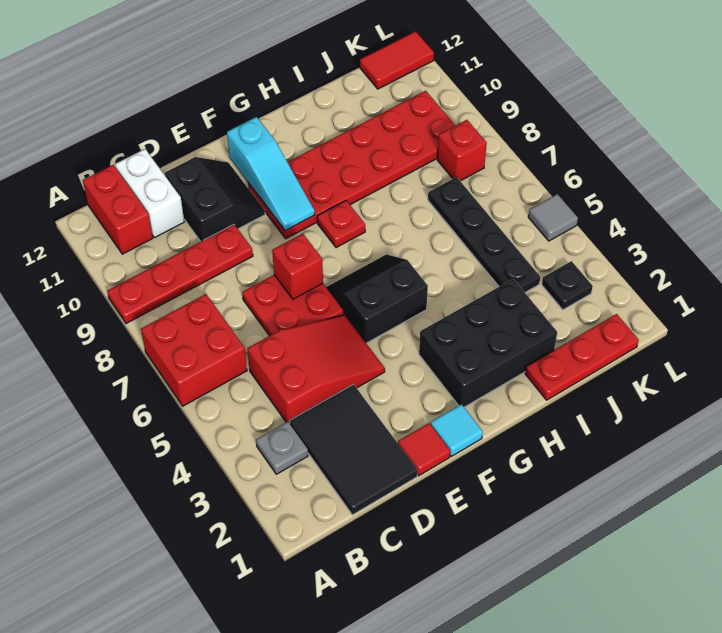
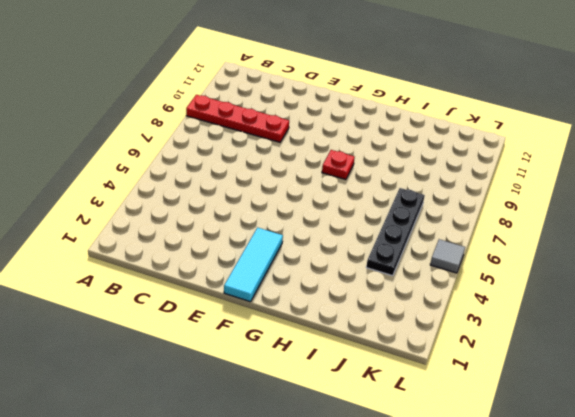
cyan 1x3 tile [224,228,283,302] -> cyan 1x1 tile [431,404,483,456]
none -> red 2x2 brick [141,294,247,406]
none -> grey 1x1 plate [256,422,308,474]
none -> red 1x2 brick [83,165,153,254]

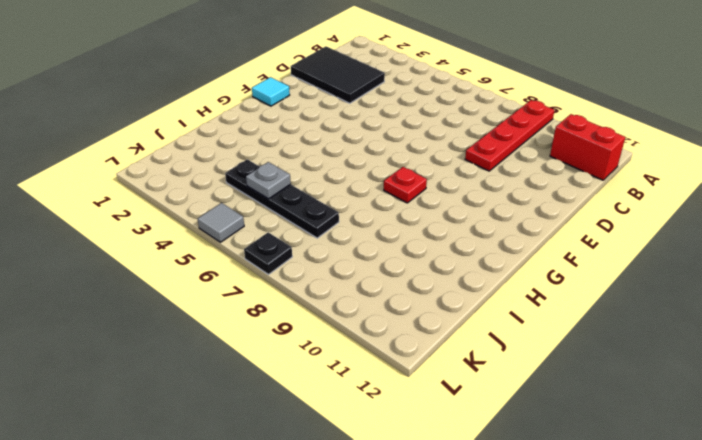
grey 1x1 plate [246,162,291,199] -> grey 1x1 plate moved to [256,422,308,474]
black 1x1 plate [244,232,292,274] -> black 1x1 plate moved to [542,261,593,310]
none -> red 2x2 brick [141,294,247,406]
none -> red 2x3 slope [247,315,385,424]
none -> white 1x2 brick [115,149,184,238]

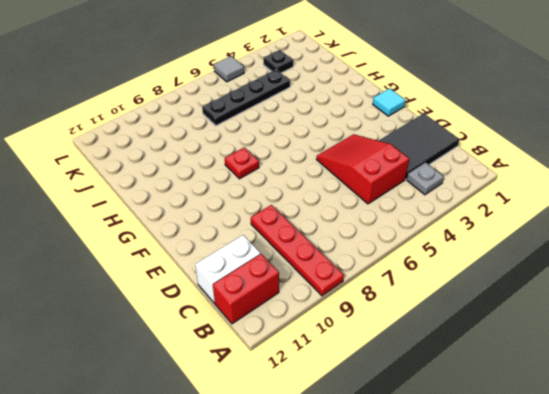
none -> red 2x2 brick [141,294,247,406]
none -> red 2x2 plate [242,275,343,336]
none -> black 2x2 slope [165,157,265,241]

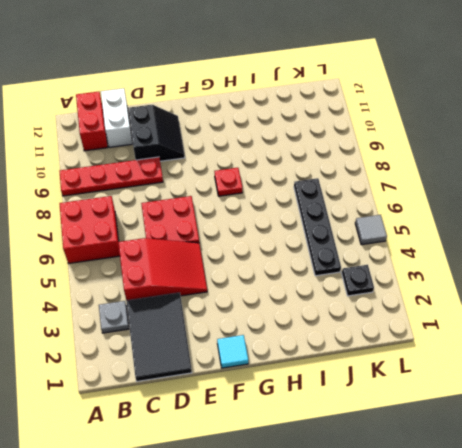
none -> red 1x1 tile [398,423,450,476]
none -> black 2x2 slope [326,254,428,343]
none -> red 2x6 plate [248,91,455,239]

